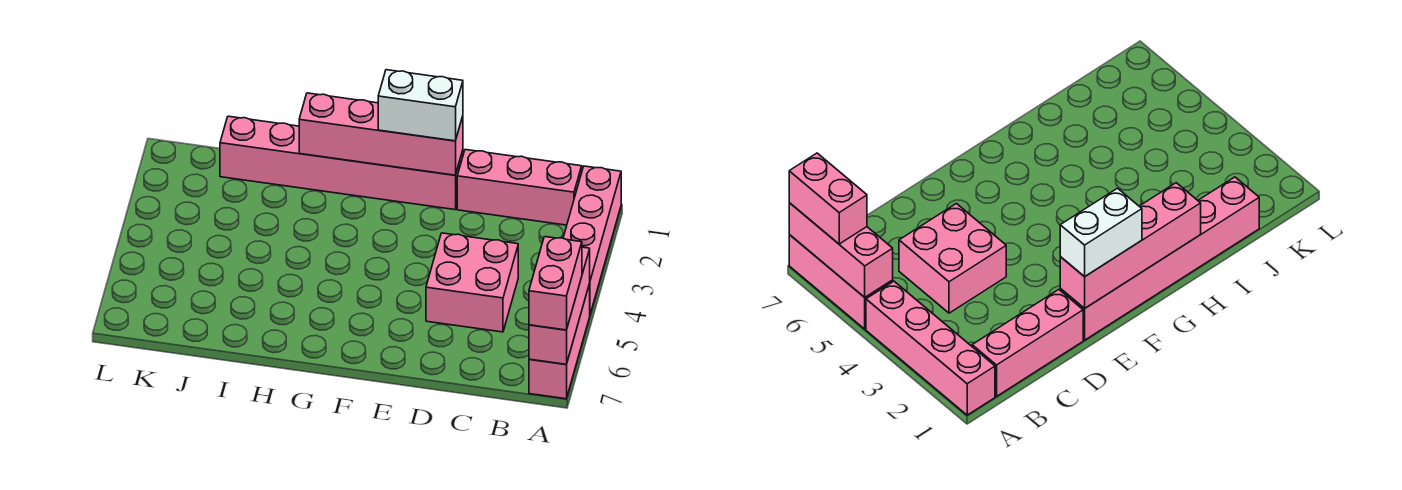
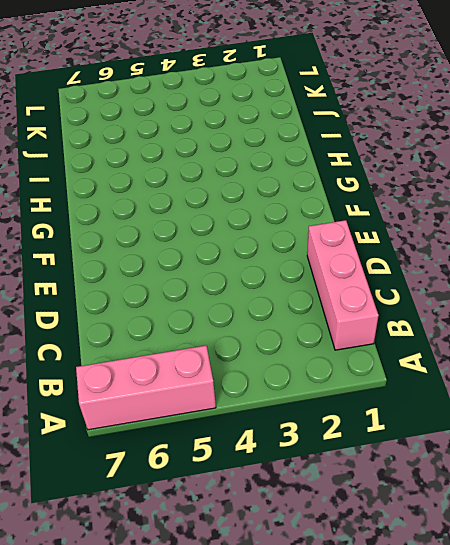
none -> pink 1x4 brick [563,166,621,314]
none -> pink 2x2 brick [426,233,518,332]

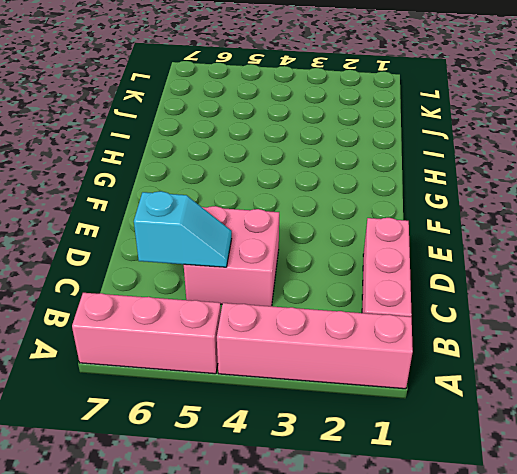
cyan 1x2 slope [134,191,232,267] -> none
none -> pink 1x6 brick [220,116,463,210]
none -> pink 1x3 brick [529,247,590,364]

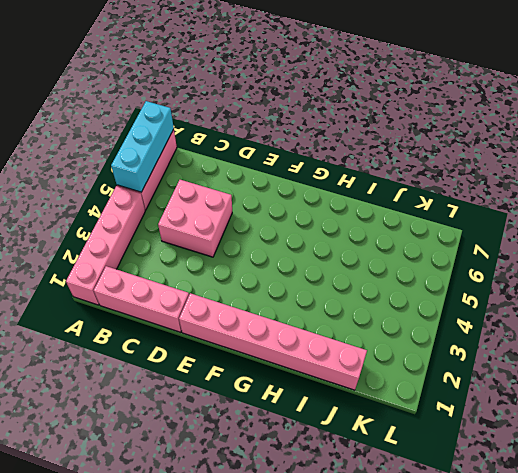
cyan 1x3 brick [111,101,174,192] -> pink 1x3 brick [529,247,590,364]
none -> pink 1x4 brick [299,93,463,175]
none -> pink 1x2 brick [529,237,582,330]

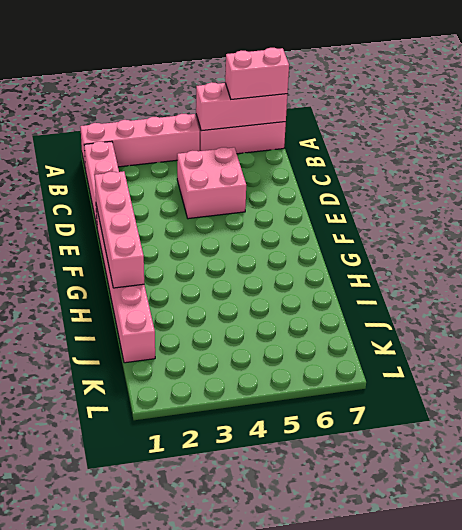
none -> white 1x2 brick [378,70,463,141]

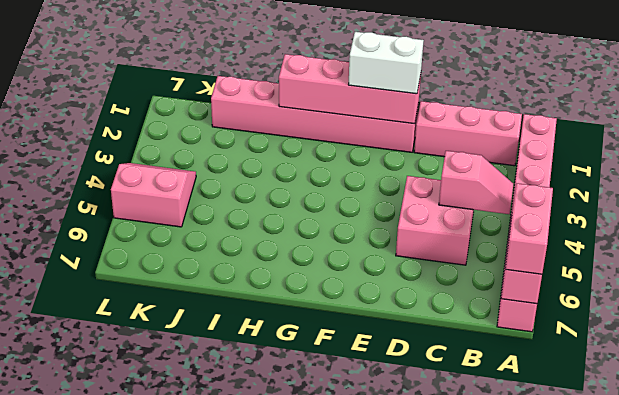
pink 1x2 slope [439,151,513,214] -> none
pink 2x2 slope [111,163,196,227] -> none

